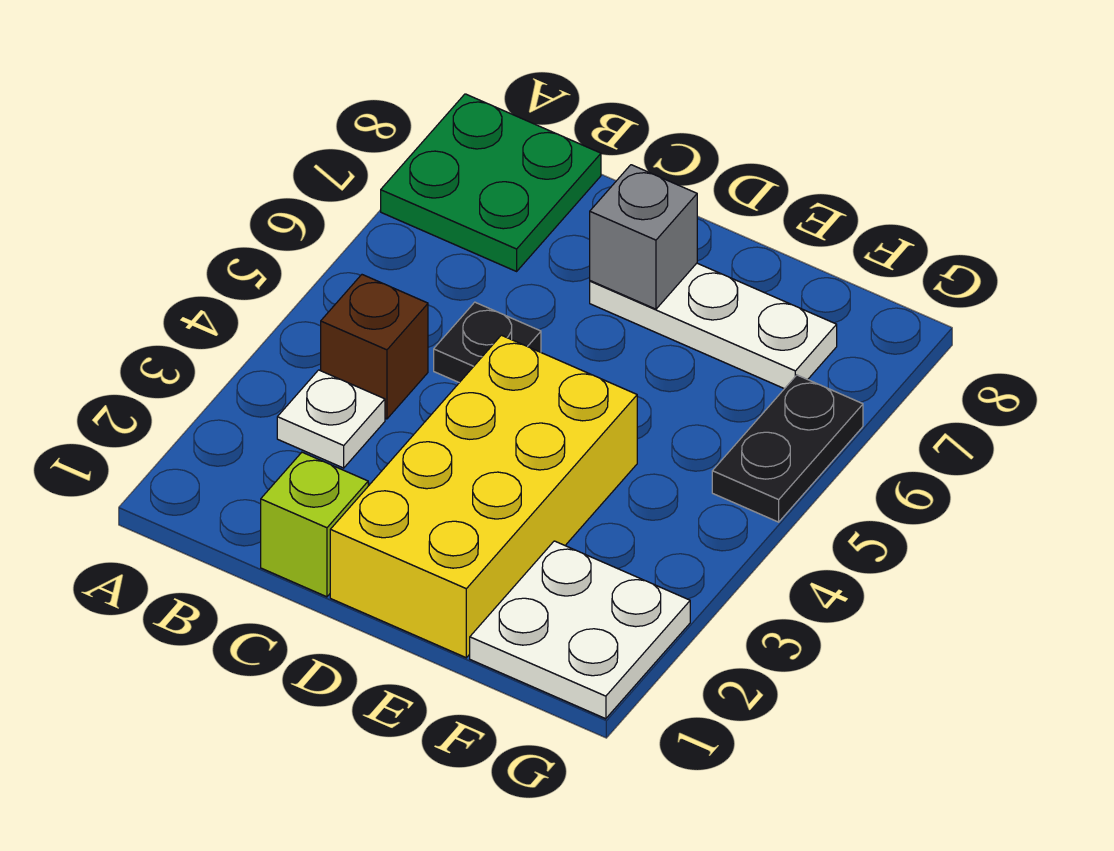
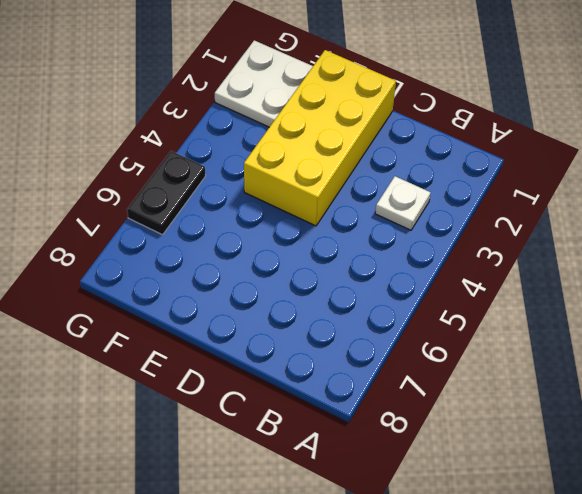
none -> green 2x2 plate [381,94,601,271]
none -> brown 1x1 brick [321,275,428,419]

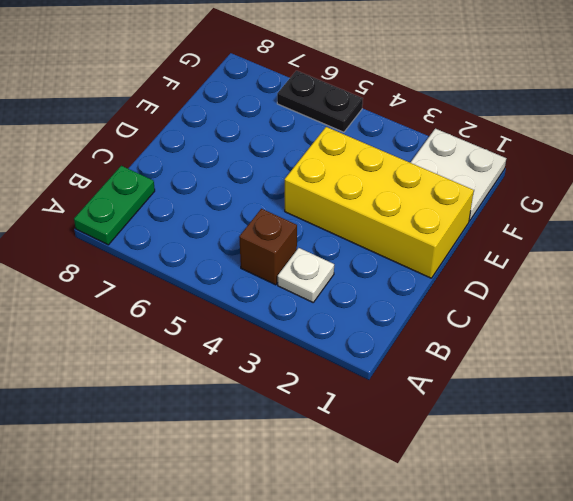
green 1x2 plate [74,166,155,245] -> green 2x2 plate [381,94,601,271]
none -> lime 1x1 brick [261,452,368,597]
none -> black 1x1 plate [434,302,541,383]

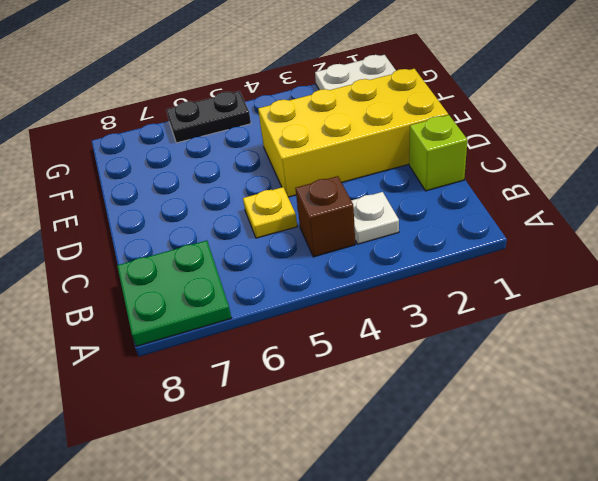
yellow 1x1 plate [243,187,297,238] -> black 1x1 plate [434,302,541,383]
none -> white 1x3 plate [590,263,837,389]
none -> grey 1x1 brick [590,165,697,309]

